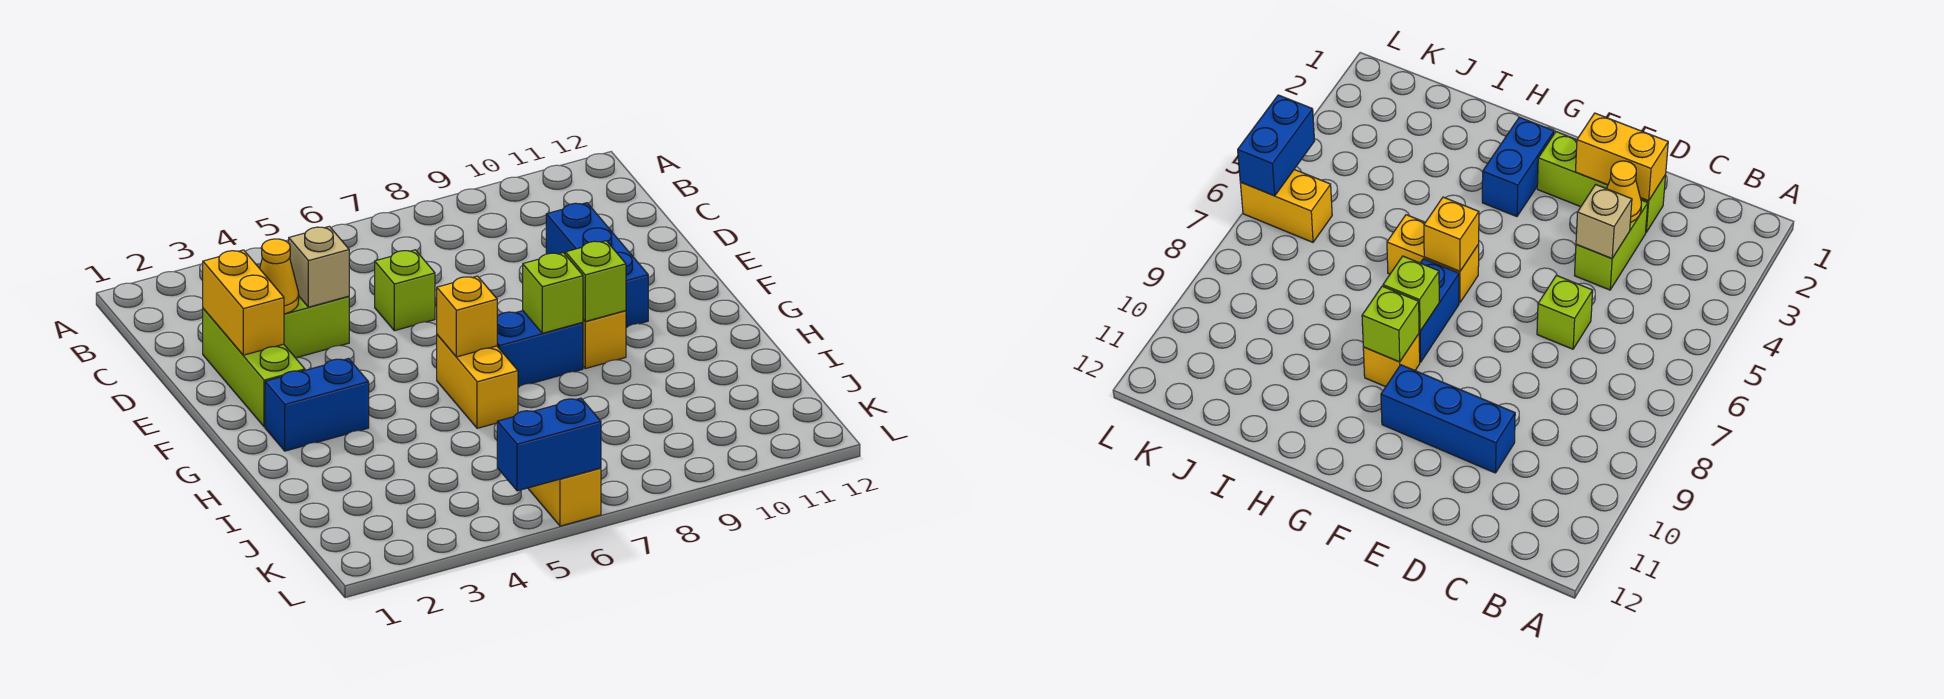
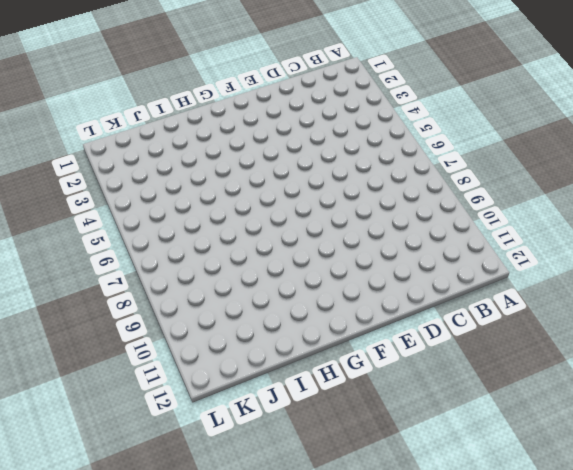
none -> lime 1x3 brick [203,309,305,427]
none -> lime 1x2 brick [284,296,349,357]
none -> lime 1x1 brick [375,250,435,331]

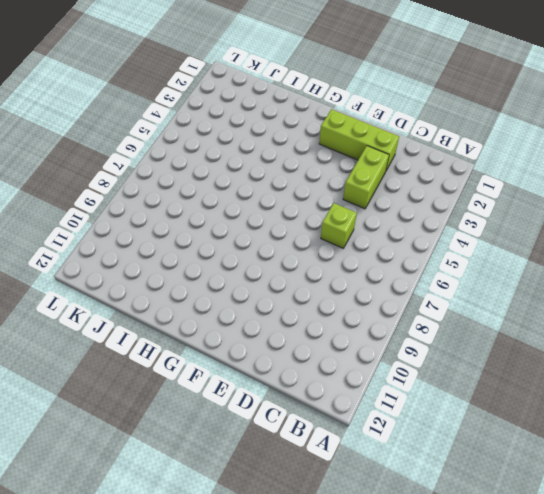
none -> blue 1x3 brick [546,203,648,327]
none -> blue 1x2 brick [265,358,369,451]
none -> yellow 1x2 brick [437,335,518,428]

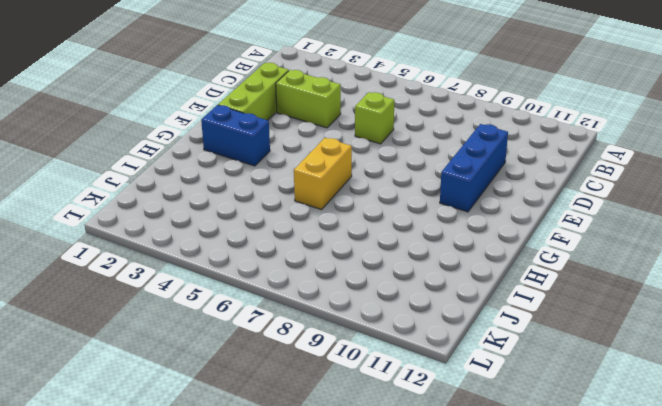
none -> blue 1x2 brick [497,311,583,387]
none -> yellow 1x1 brick [583,311,626,369]
none -> yellow 1x2 brick [528,468,601,526]

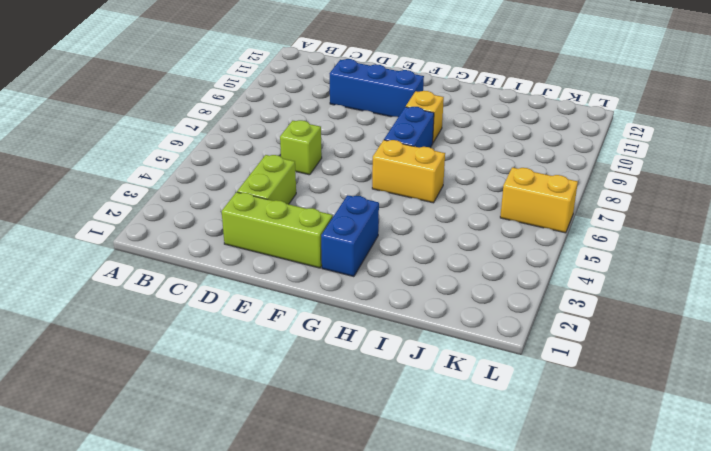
none -> yellow 1x2 brick [203,250,284,355]
none -> yellow 1x1 cone [260,239,299,314]
none -> tan 1x1 brick [289,226,349,307]

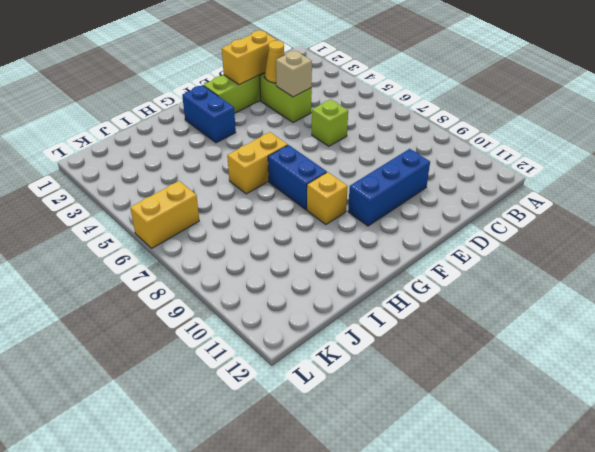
none -> yellow 1x1 brick [437,276,497,357]
none -> lime 1x1 brick [523,253,583,333]
none -> lime 1x1 brick [565,241,626,322]

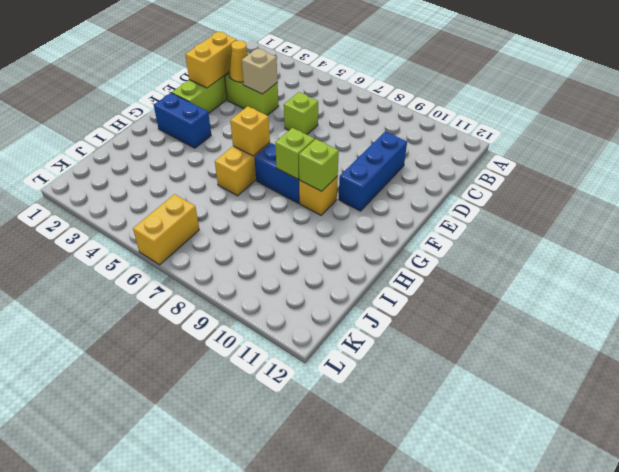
none -> blue 1x2 brick [497,398,601,491]

